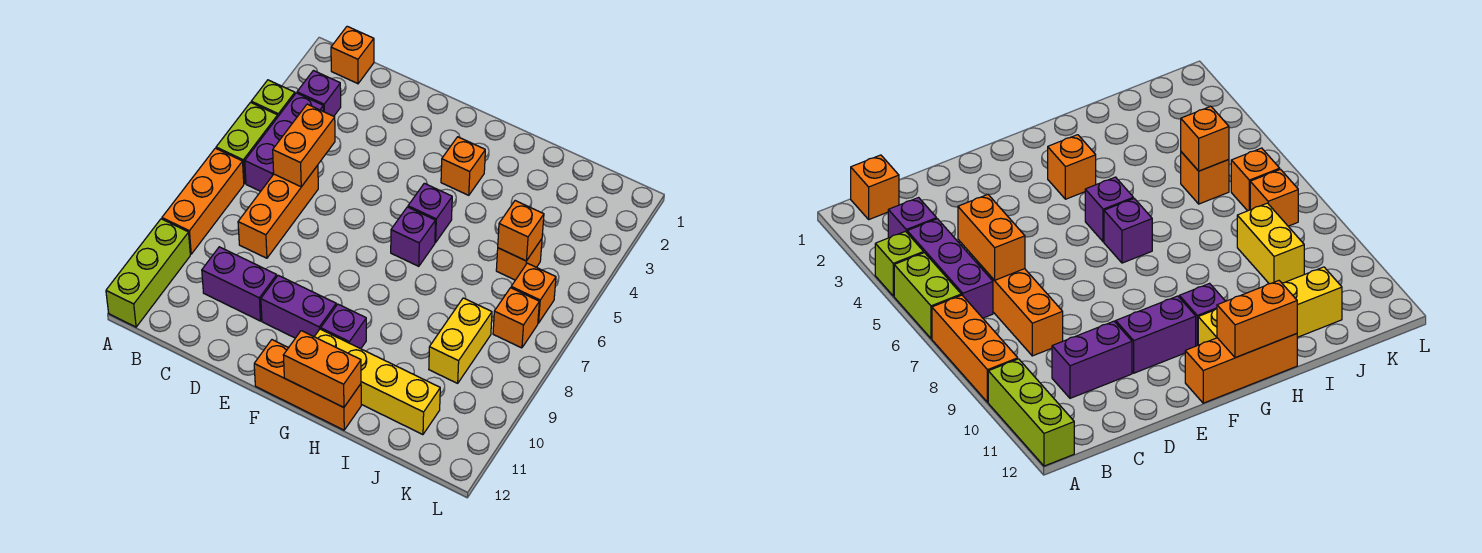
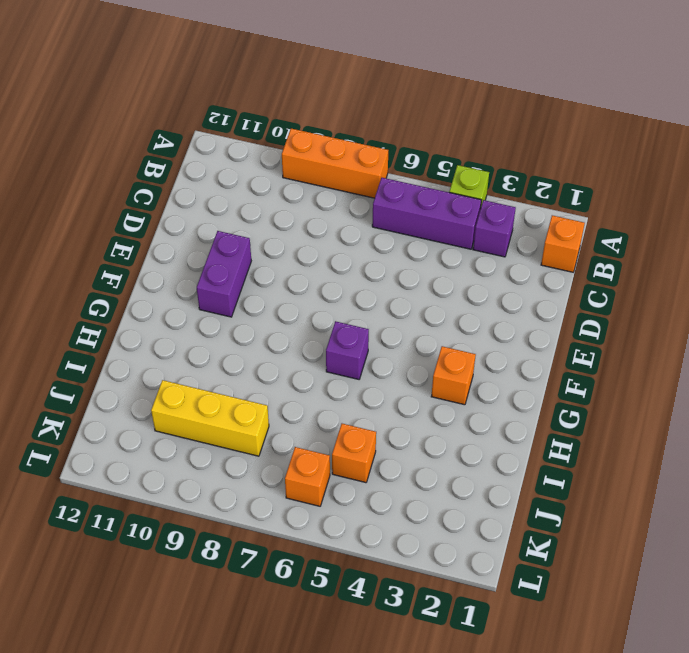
yellow 1x3 brick [151,380,269,456] -> yellow 1x2 brick [429,298,492,383]
none -> lime 1x2 brick [216,102,278,184]
none -> lime 1x3 brick [106,219,190,327]
none -> orange 1x3 brick [238,165,318,258]

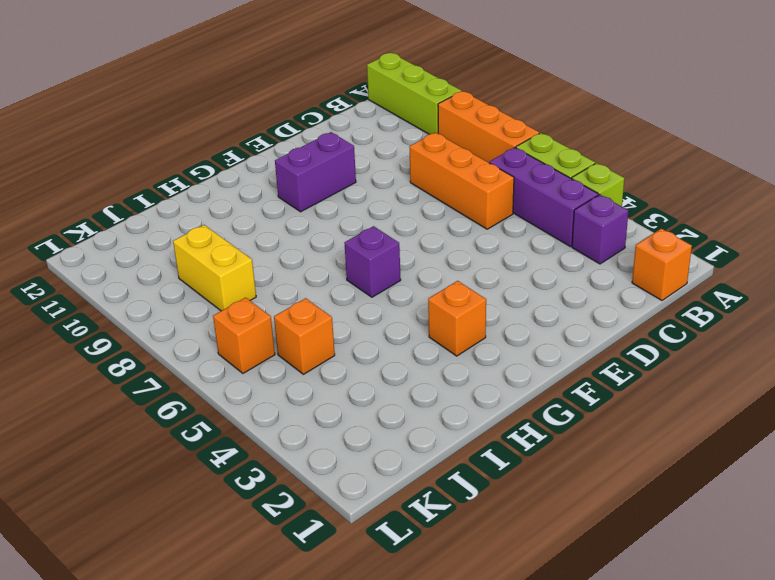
none -> purple 1x2 brick [202,247,277,321]
none -> orange 1x3 brick [254,340,361,430]
none -> purple 1x1 brick [408,183,452,242]

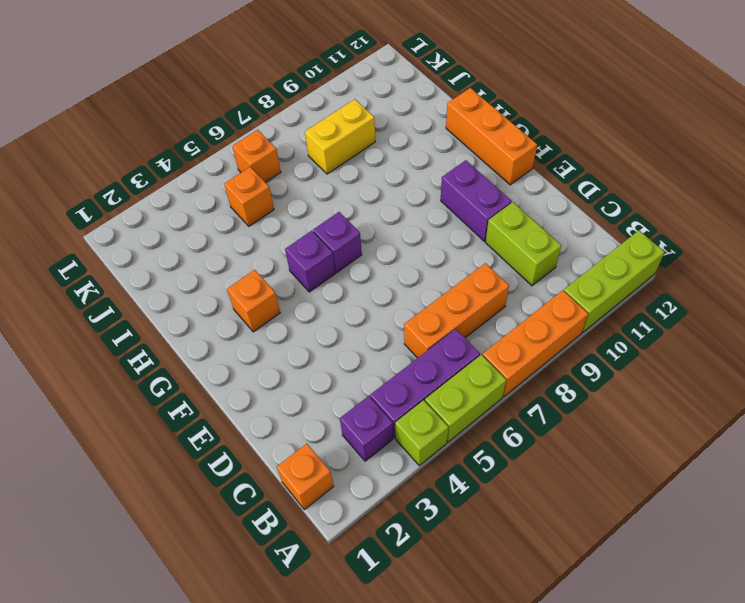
lime 1x2 brick [486,202,561,286] -> purple 1x2 brick [202,247,277,321]
none -> purple 1x1 brick [321,304,366,349]
none -> yellow 1x4 brick [314,329,440,435]
none -> orange 1x1 brick [493,288,539,348]

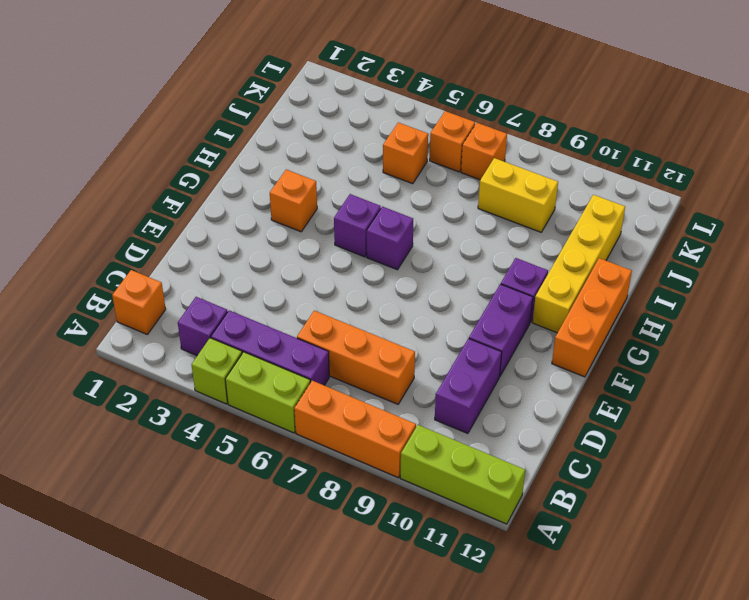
none -> orange 1x2 brick [273,104,335,187]
none -> orange 1x2 brick [283,331,361,407]
none -> orange 1x1 brick [498,201,544,261]

